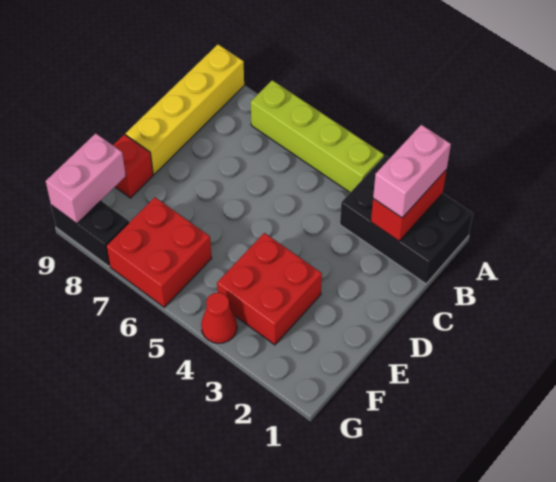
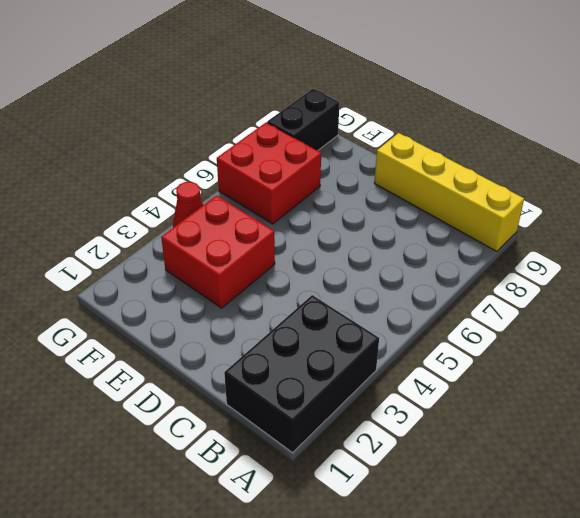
none -> lime 1x4 brick [251,80,384,192]
none -> red 1x1 brick [113,134,153,198]

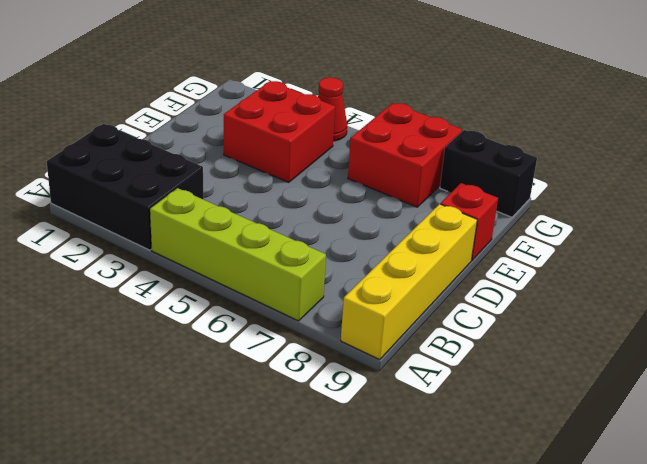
none -> red 1x2 brick [371,169,447,241]
none -> pink 1x2 brick [46,133,126,224]

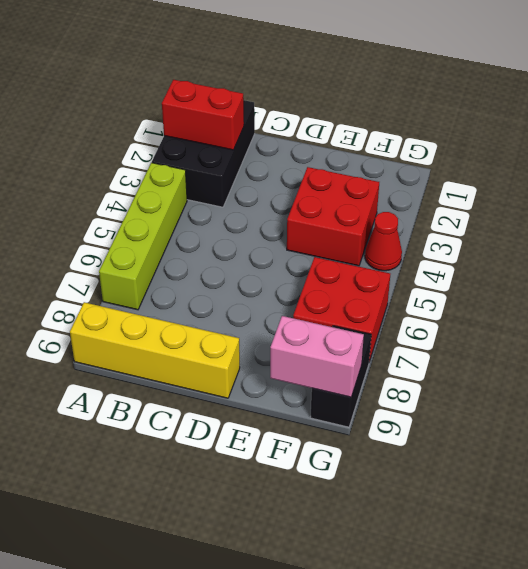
none -> red 1x1 brick [113,134,153,198]
none -> pink 1x2 brick [373,125,451,218]

